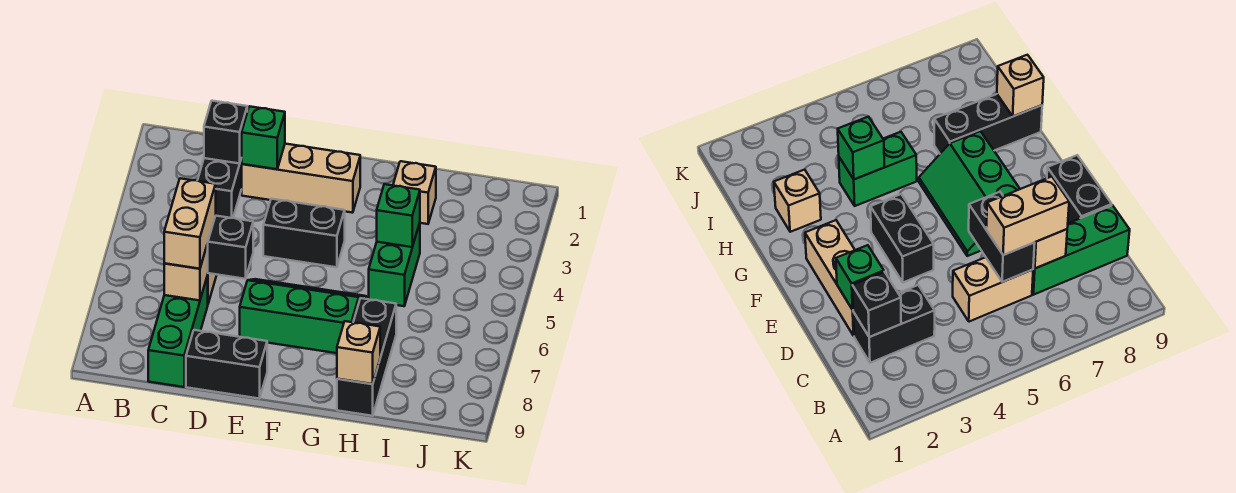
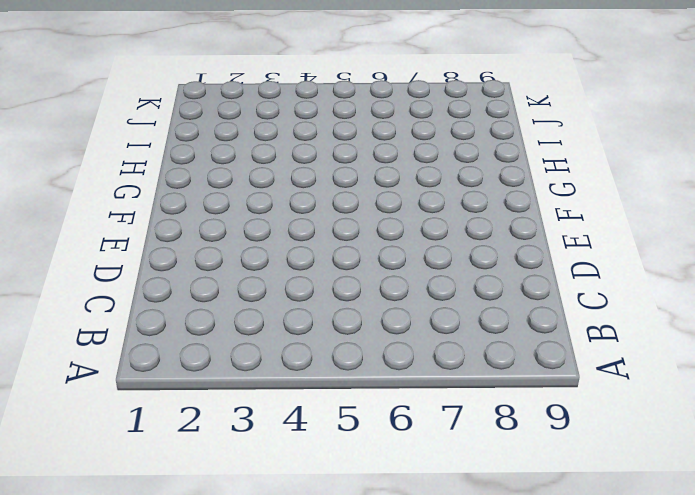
none -> black 1x2 brick [197,158,242,218]
none -> tan 1x2 brick [953,257,1033,322]
none -> green 1x3 brick [148,276,208,387]

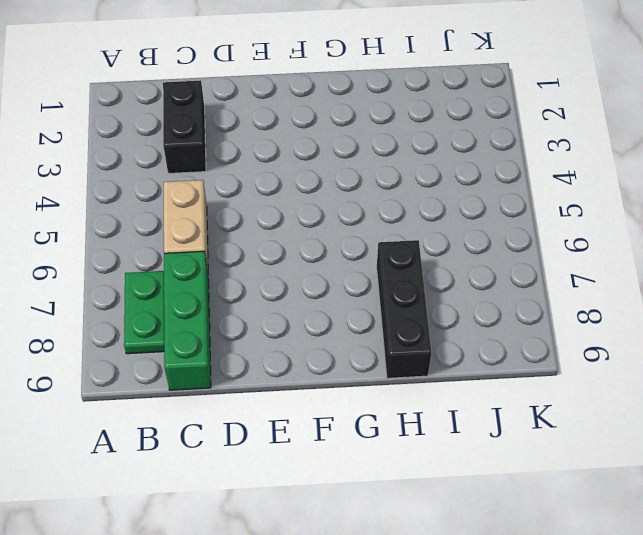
green 1x2 plate [124,271,164,354] -> none
none -> tan 1x3 brick [242,144,360,213]
none -> black 1x2 brick [186,330,267,398]
none -> black 1x2 brick [263,199,345,267]

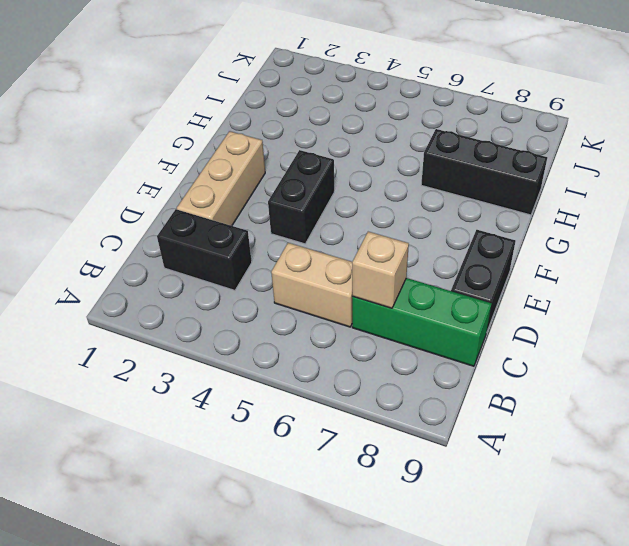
none -> green 2x3 slope [240,279,366,353]
none -> tan 1x1 brick [393,161,436,224]
none -> green 1x2 brick [369,223,420,306]

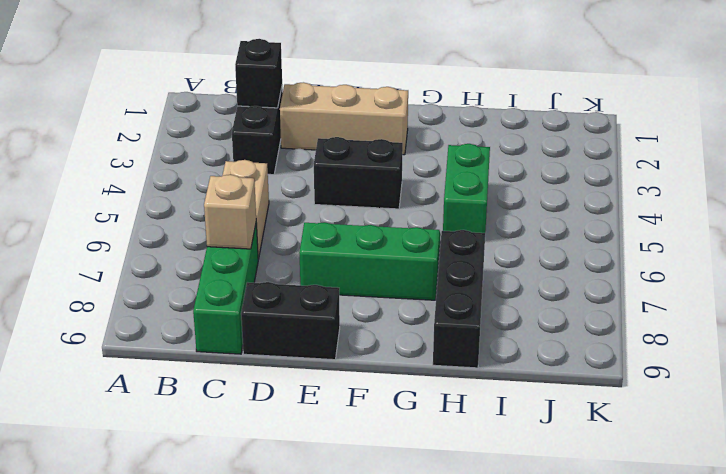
none -> tan 1x1 brick [393,161,436,224]
none -> black 1x2 brick [208,216,253,279]
none -> green 1x1 brick [242,106,285,169]

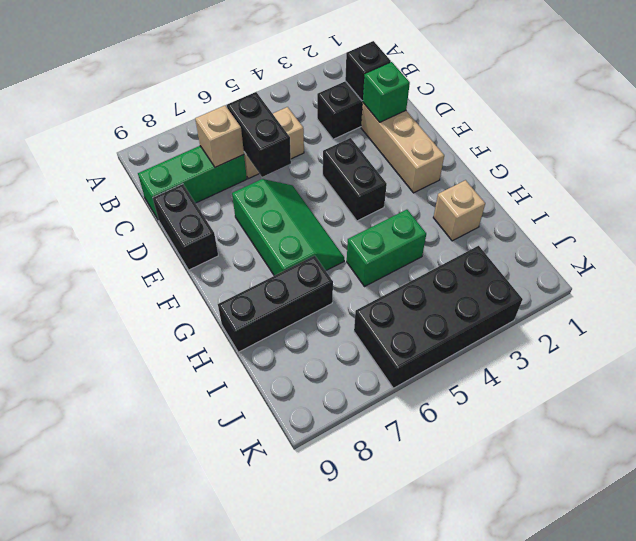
black 2x4 brick [354,246,523,388] -> none
none -> green 1x1 brick [377,184,420,247]
none -> tan 1x1 brick [337,321,380,384]
none -> tan 1x2 brick [164,178,216,269]

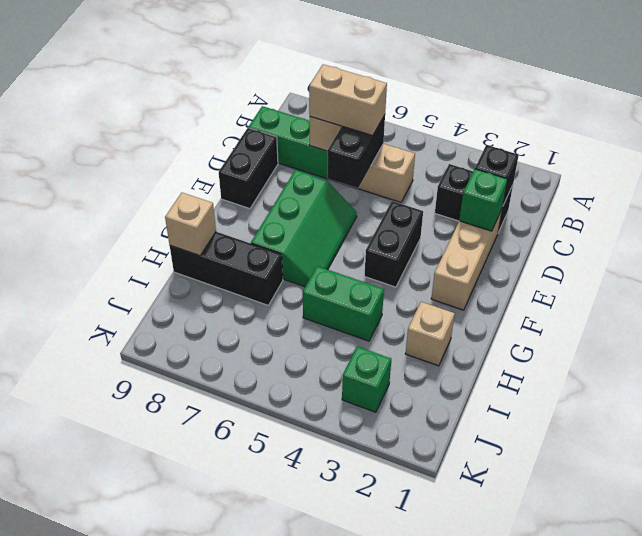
green 1x1 brick [342,346,391,412] -> green 1x1 brick moved to [377,184,420,247]

